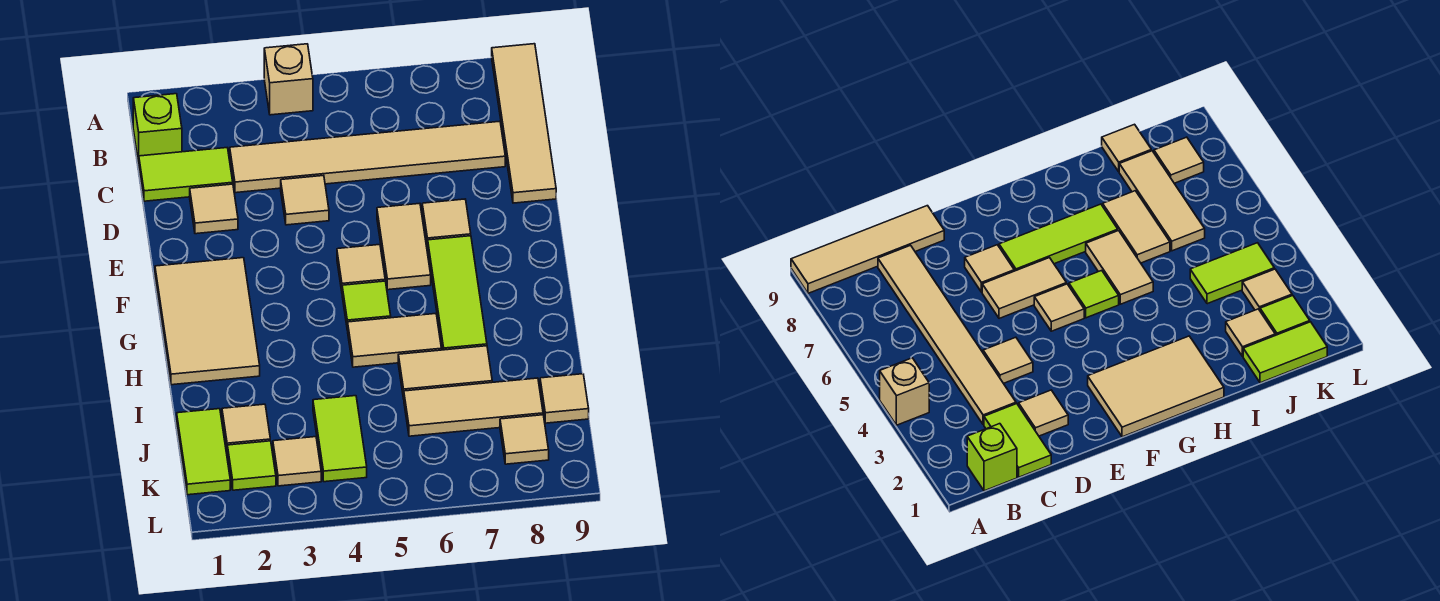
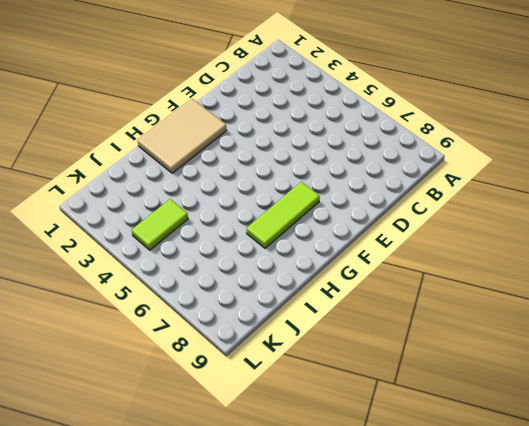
none -> tan 1x1 brick [264,44,313,115]
none -> tan 1x4 tile [492,44,556,203]
none -> lime 1x1 brick [133,94,182,164]

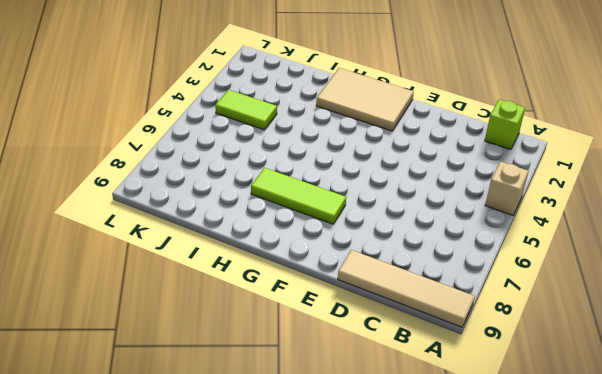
none -> lime 1x2 tile [139,148,233,201]
none -> tan 1x6 tile [230,121,505,193]
none -> tan 1x1 tile [190,184,238,234]

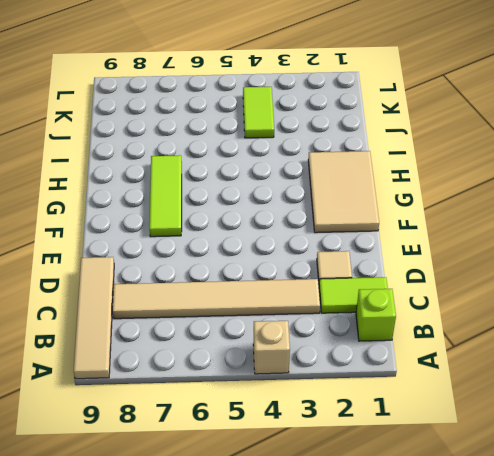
none -> tan 1x1 tile [281,175,329,225]
none -> tan 1x2 tile [377,203,431,290]
none -> tan 1x1 tile [422,199,471,248]

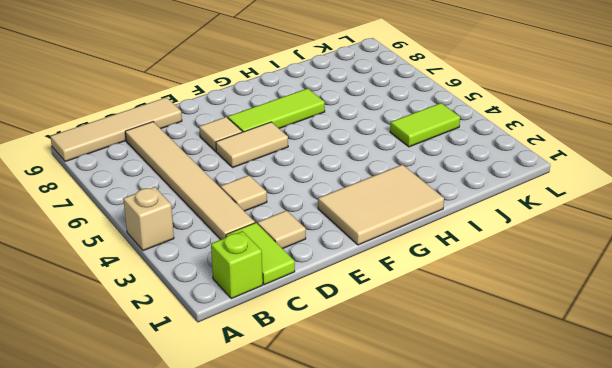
none -> tan 1x1 tile [337,245,385,291]
none -> lime 1x1 tile [342,281,391,330]
none -> tan 1x2 tile [348,314,441,367]

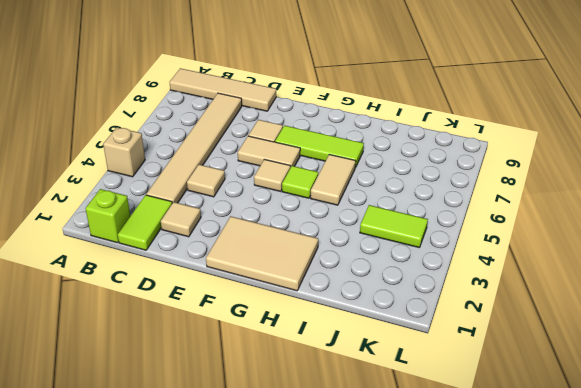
none -> tan 1x2 tile [398,346,492,399]
none -> lime 1x2 tile [177,409,230,495]
none -> tan 1x1 tile [222,404,270,449]

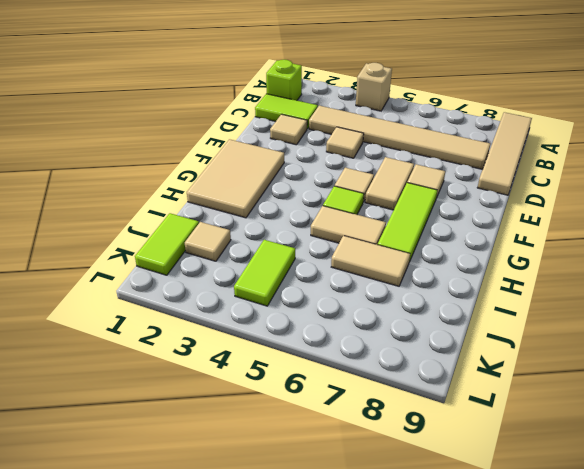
none -> tan 1x3 tile [404,378,543,436]
none -> tan 1x1 tile [540,374,589,423]
none -> lime 1x1 tile [227,441,276,490]

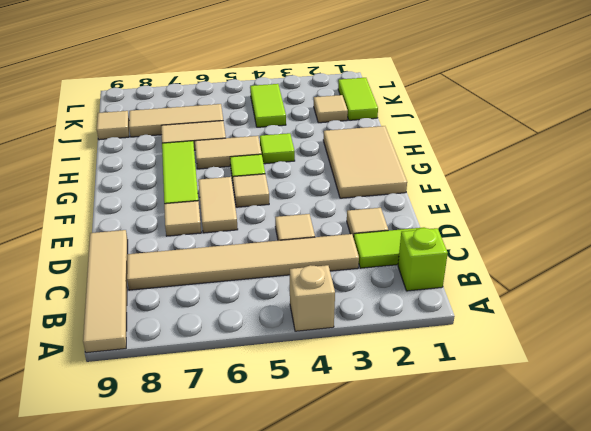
lime 1x1 tile [260,133,295,164] -> lime 1x1 tile moved to [227,441,276,490]
none -> tan 1x1 tile [273,437,321,486]
none -> tan 1x1 tile [500,415,549,464]

